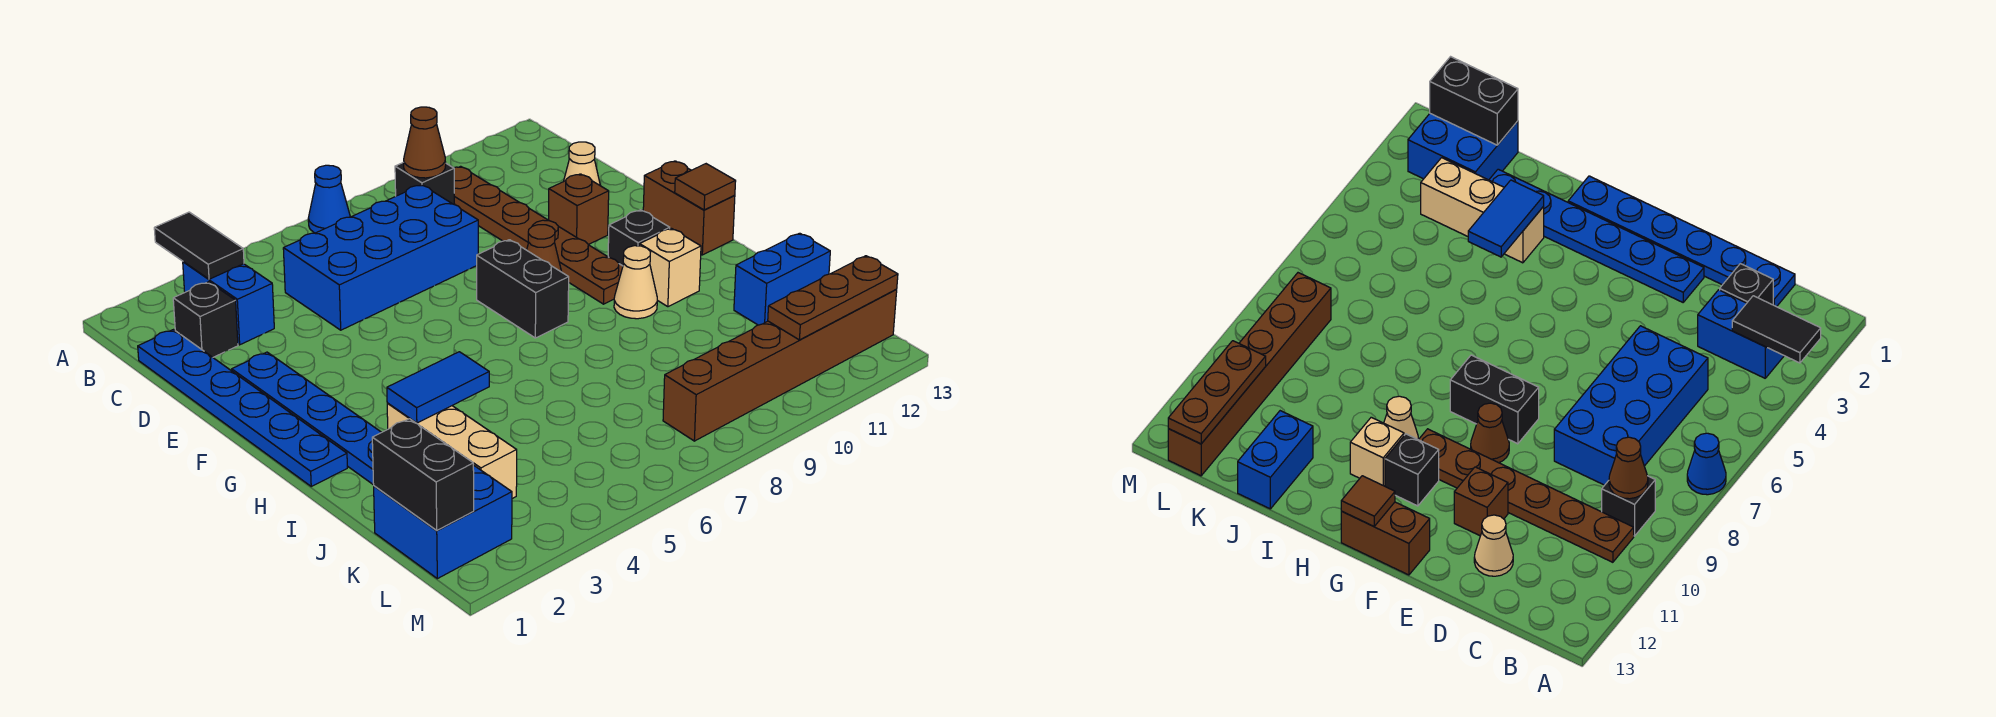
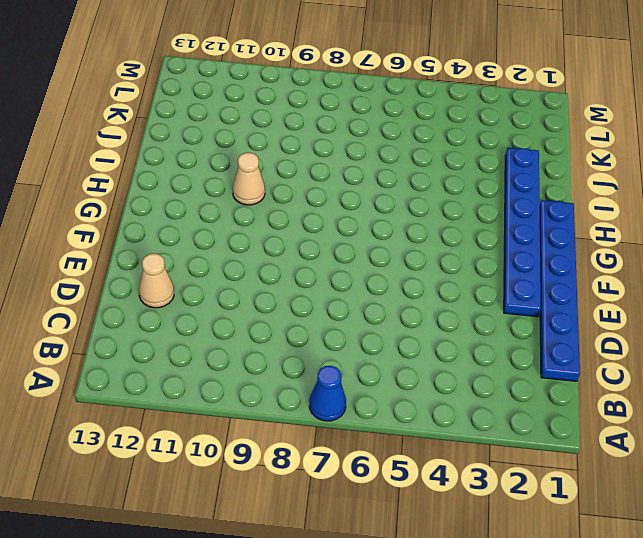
none -> blue 1x2 brick [183,262,274,345]
none -> black 1x1 brick [395,162,455,205]
none -> brown 1x6 plate [454,166,623,304]

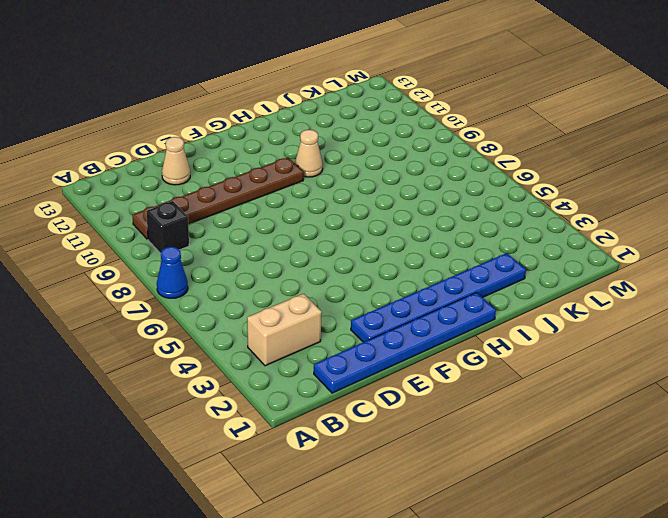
tan 1x2 brick [247,294,322,366] -> blue 1x2 brick [183,262,274,345]
none -> black 1x1 brick [173,282,238,357]
none -> blue 2x4 brick [283,185,478,330]
none -> brown 1x1 brick [549,174,609,245]

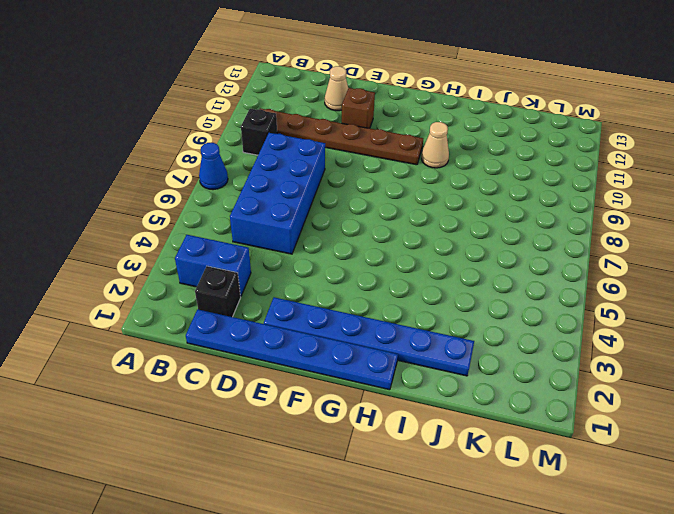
none -> black 1x2 brick [477,240,569,338]
none -> brown 1x1 cone [527,225,562,272]
none -> brown 1x2 brick [643,161,735,255]

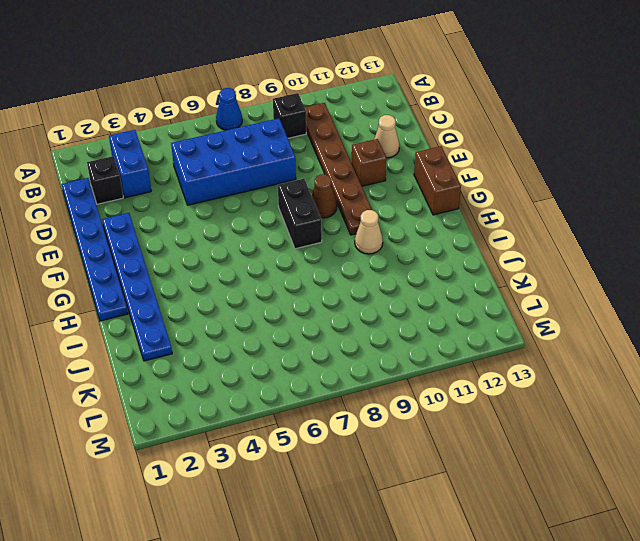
none -> black 1x1 brick [608,210,670,266]
none -> tan 1x1 brick [640,228,701,307]
none -> tan 1x3 brick [387,403,517,499]

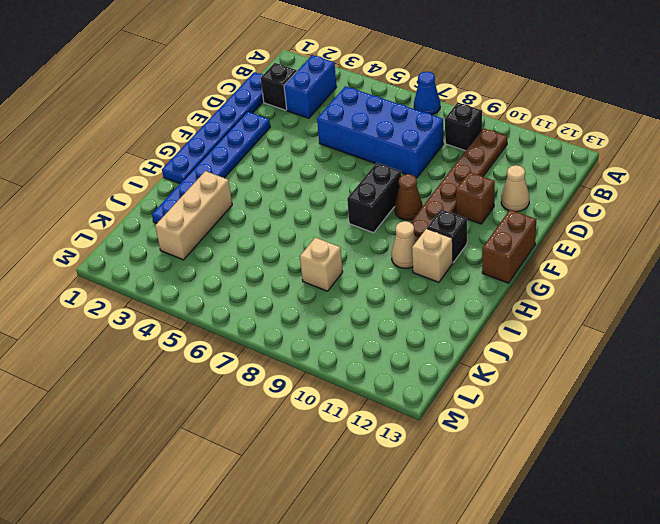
tan 1x1 brick [300,237,343,291] -> none
none -> blue 1x2 brick [734,233,830,325]
none -> blue 2x2 brick [374,465,512,579]
none -> brown 1x6 brick [663,290,897,441]

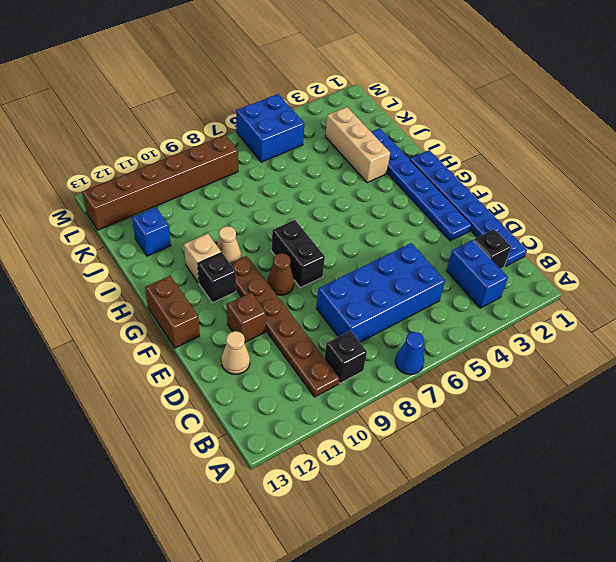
blue 1x1 brick [132,208,171,256] -> blue 1x2 brick [734,233,830,325]
blue 2x2 brick [236,94,304,162] -> blue 2x2 brick moved to [374,465,512,579]
none -> black 1x2 tile [154,212,244,279]
none -> brown 1x1 cone [404,107,446,178]
none -> brown 1x1 tile [675,164,736,210]

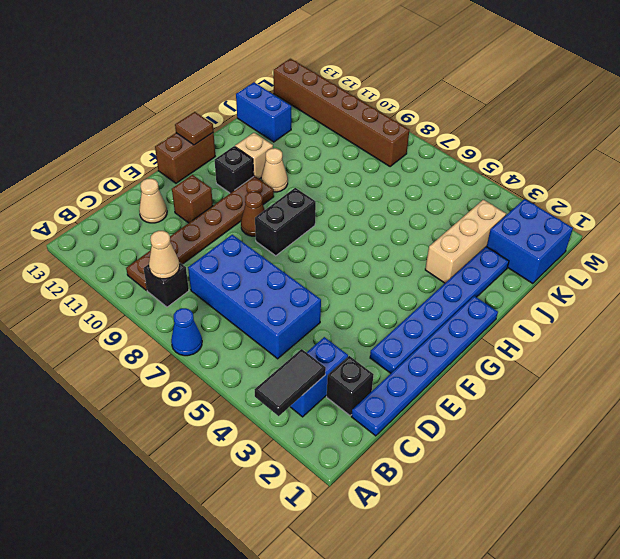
tan 1x1 cone [149,231,180,279] -> brown 1x1 cone [404,107,446,178]
none -> blue 1x2 tile [387,352,489,423]
none -> black 1x2 brick [372,419,474,530]
none -> brown 1x3 plate [768,256,898,340]

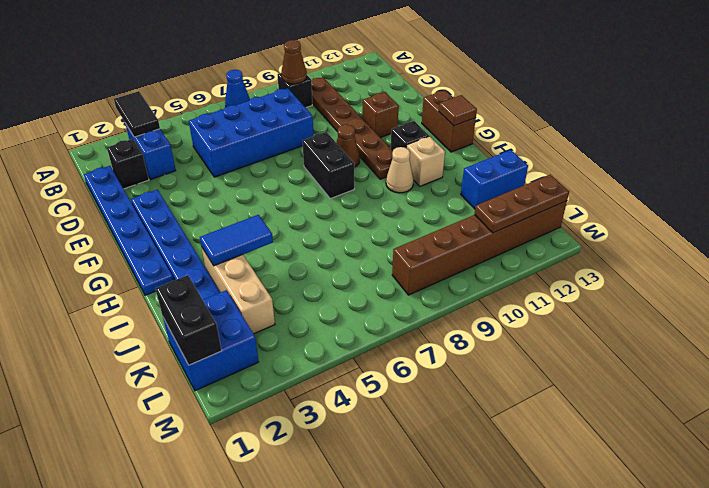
none -> tan 1x1 cone [564,142,600,185]

